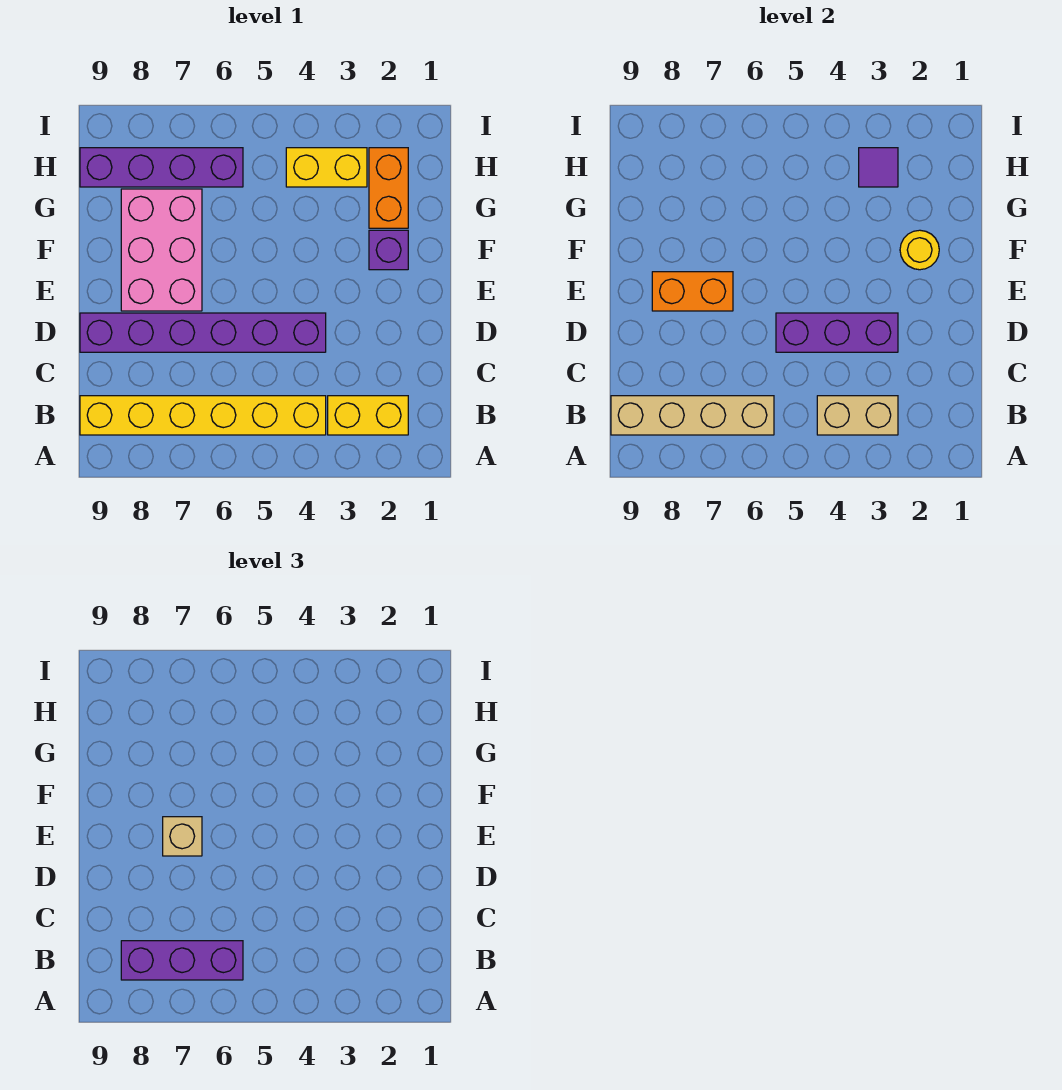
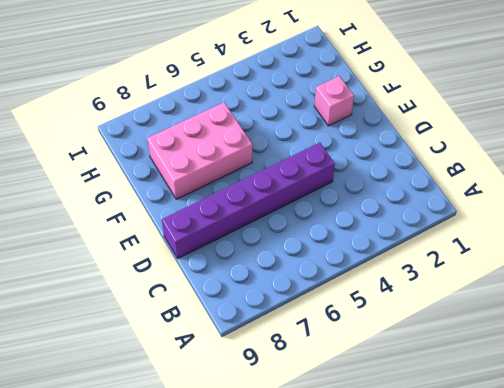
pink 1x1 brick [314,76,354,126] -> purple 1x1 brick [369,230,408,270]
pink 2x3 brick [147,103,253,199] -> pink 2x3 brick turned to [121,189,202,311]
none -> yellow 1x2 brick [328,396,408,435]
none -> yellow 1x6 brick [80,396,326,435]
none -> orange 1x2 brick [369,148,408,228]

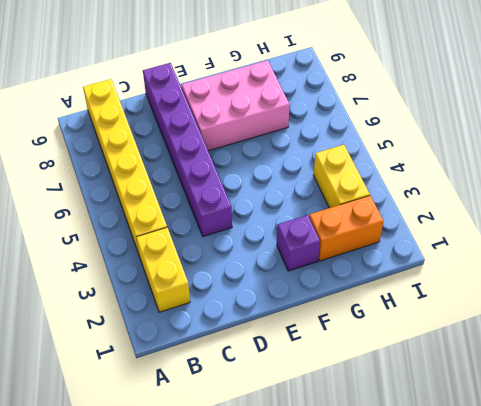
none -> purple 1x4 brick [80,148,243,187]
none -> tan 1x2 brick [817,396,898,435]
none -> tan 1x4 brick [611,396,774,435]

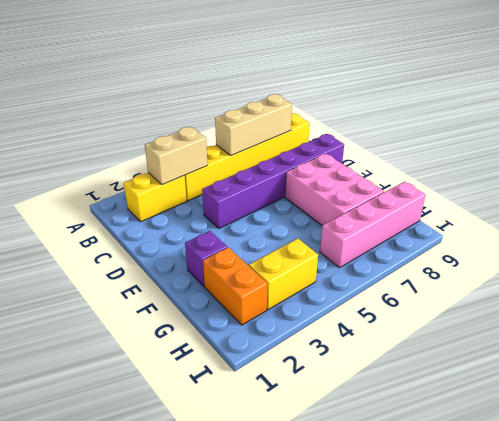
tan 1x3 brick [215,94,292,156] -> tan 1x4 brick [611,396,774,435]
pink 1x4 brick [320,181,425,268] -> purple 1x4 brick [80,148,243,187]
none -> purple 1x3 brick [776,313,898,352]
none -> orange 1x2 brick [652,272,733,311]
none -> yellow 1x1 round brick [900,230,939,270]

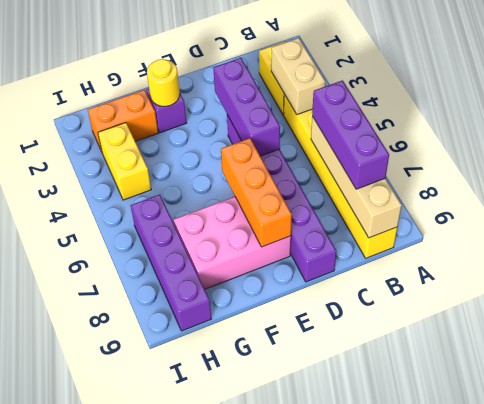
orange 1x3 brick [221,138,292,247] -> orange 1x2 brick [652,272,733,311]
none -> purple 1x1 tile [859,148,898,187]
none -> tan 1x1 brick [163,817,202,856]

